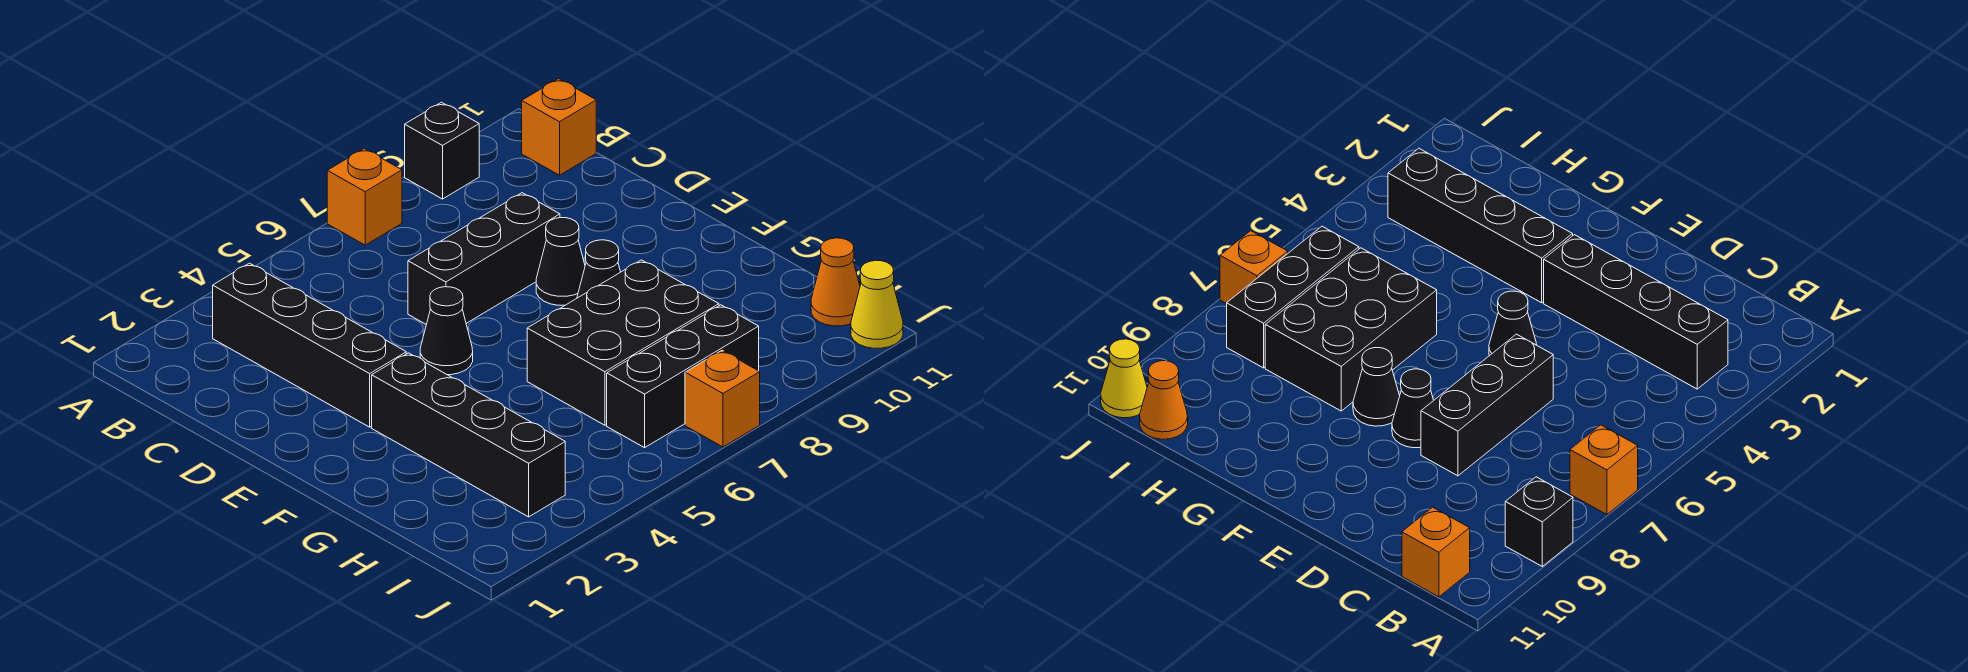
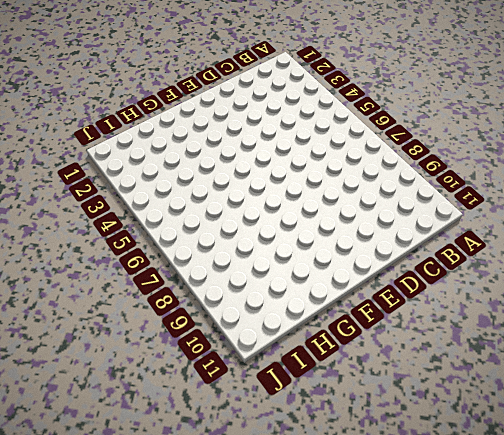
none -> orange 1x1 brick [327,149,402,245]
none -> black 1x1 brick [405,102,479,199]
none -> black 1x4 brick [213,263,406,427]

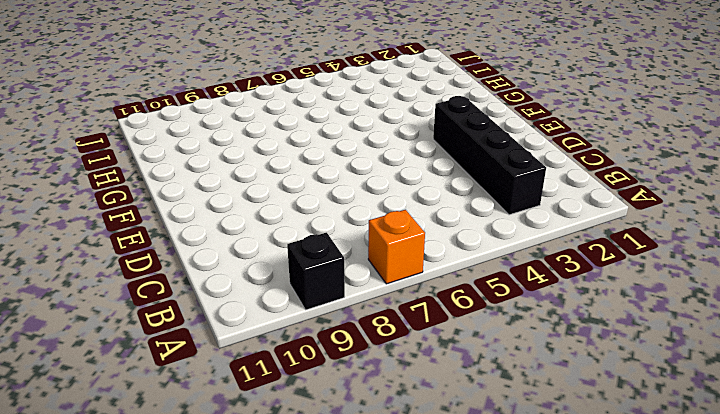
none -> orange 1x1 brick [522,79,596,175]
none -> black 1x3 brick [408,193,560,325]
none -> black 1x1 cone [420,287,473,375]

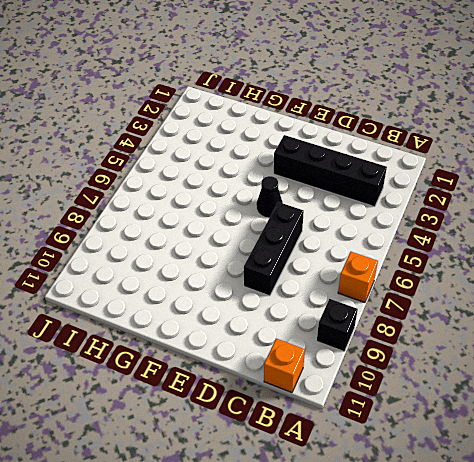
none -> black 1x1 cone [536,218,585,305]
none -> black 1x4 brick [372,353,565,517]
none -> black 1x1 cone [577,240,620,298]

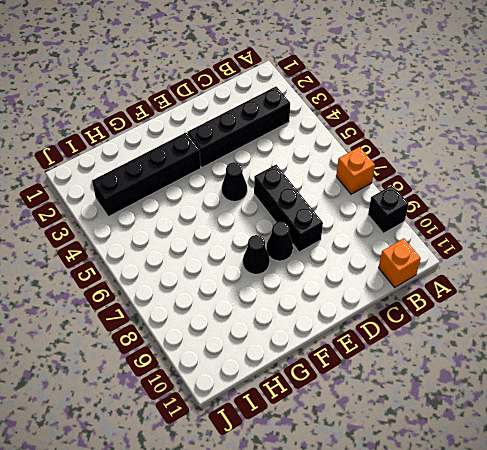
none -> black 2x3 brick [527,260,719,425]
none -> black 1x3 brick [607,305,759,448]
none -> orange 1x1 cone [811,238,860,326]

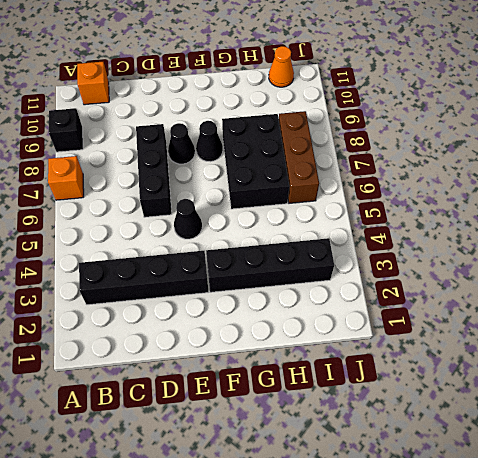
brown 1x3 brick [279,111,319,203] -> black 1x3 brick [607,305,759,448]
none -> orange 1x1 brick [685,351,760,447]
none -> yellow 1x1 cone [851,260,903,348]

